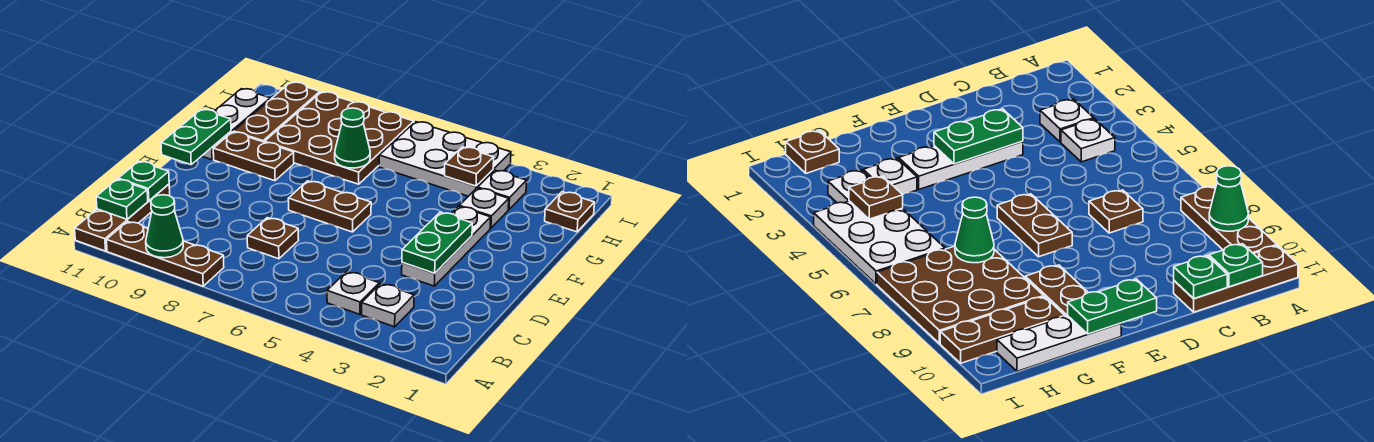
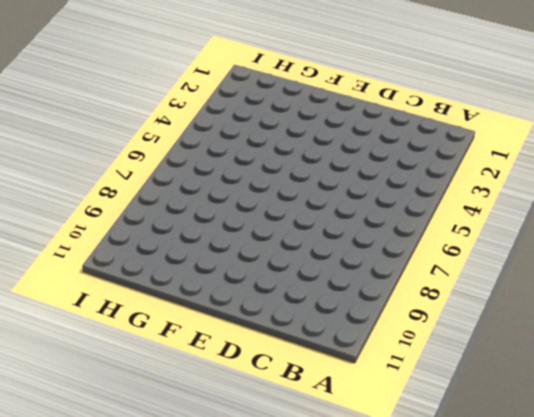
none -> brown 1x3 plate [107,221,224,286]
none -> brown 1x3 plate [75,184,170,251]
none -> white 1x1 plate [362,284,414,327]

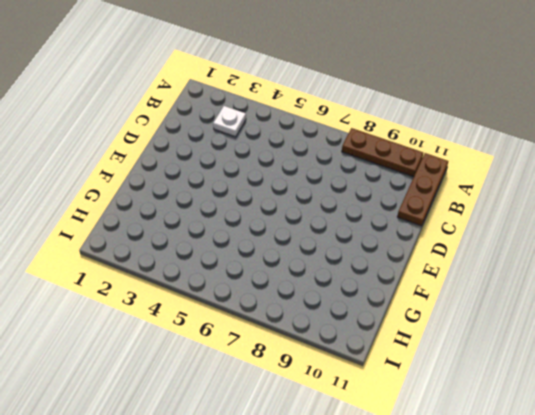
none -> white 1x1 plate [327,272,379,314]
none -> brown 1x1 plate [247,218,299,259]
none -> white 1x3 plate [402,206,491,286]

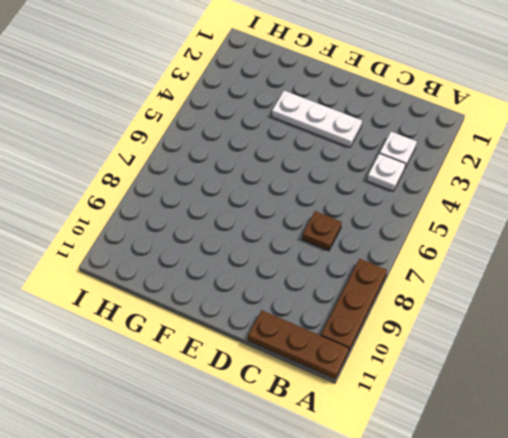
none -> brown 1x2 plate [288,181,371,232]
none -> brown 1x2 plate [213,132,294,181]
none -> white 1x3 plate [202,89,270,160]

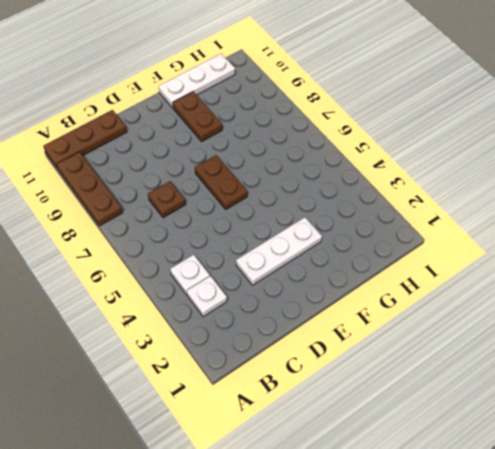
none -> white 1x1 plate [459,188,509,228]
none -> brown 3x3 plate [265,92,414,184]
none -> brown 1x3 plate [234,82,320,142]

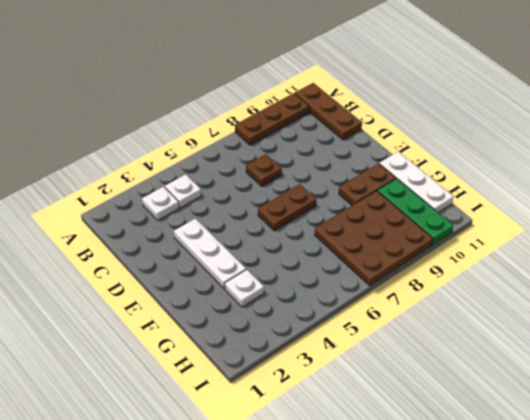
green 1x3 plate [378,178,453,245] -> brown 1x3 plate [234,82,320,142]
none -> brown 1x1 plate [545,192,594,232]
none -> white 1x1 plate [478,170,527,210]
none -> white 2x3 plate [379,122,511,196]

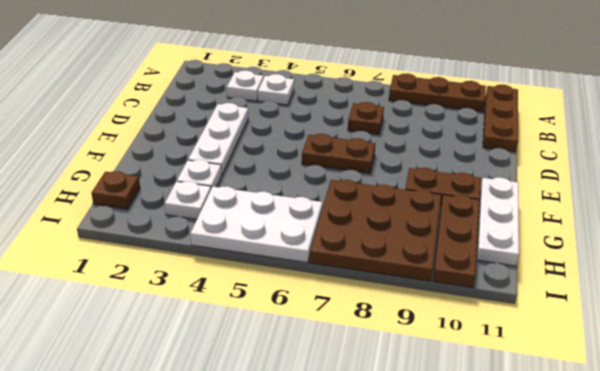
none -> green 1x1 cone [146,195,183,258]
none -> green 1x1 plate [96,179,148,219]
none -> green 1x1 plate [118,161,169,201]

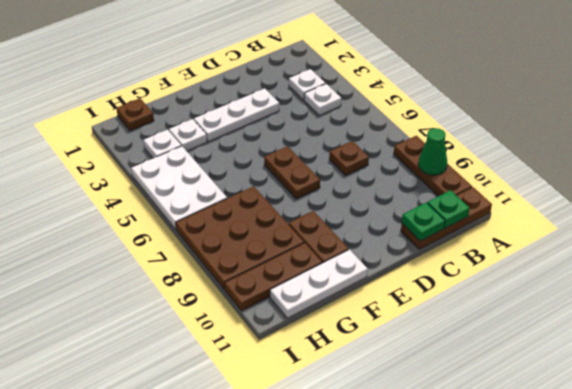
none -> green 1x2 plate [402,212,472,273]
none -> green 1x2 plate [161,109,231,165]
none -> green 1x1 cone [335,108,370,168]

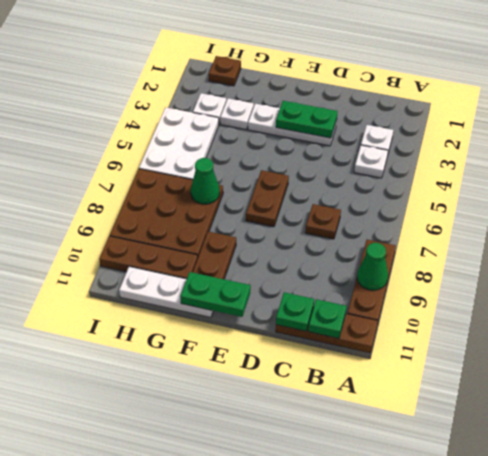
none -> brown 1x1 plate [445,147,494,186]

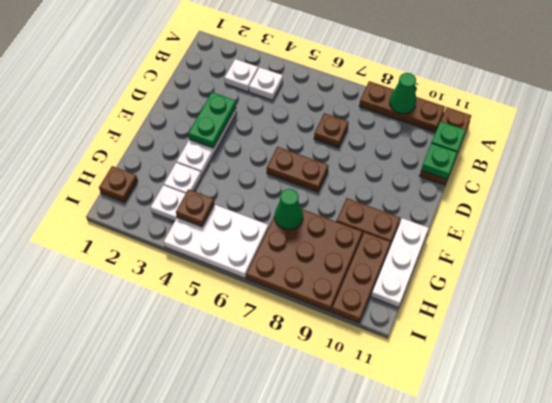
none -> green 1x2 plate [161,109,231,165]

